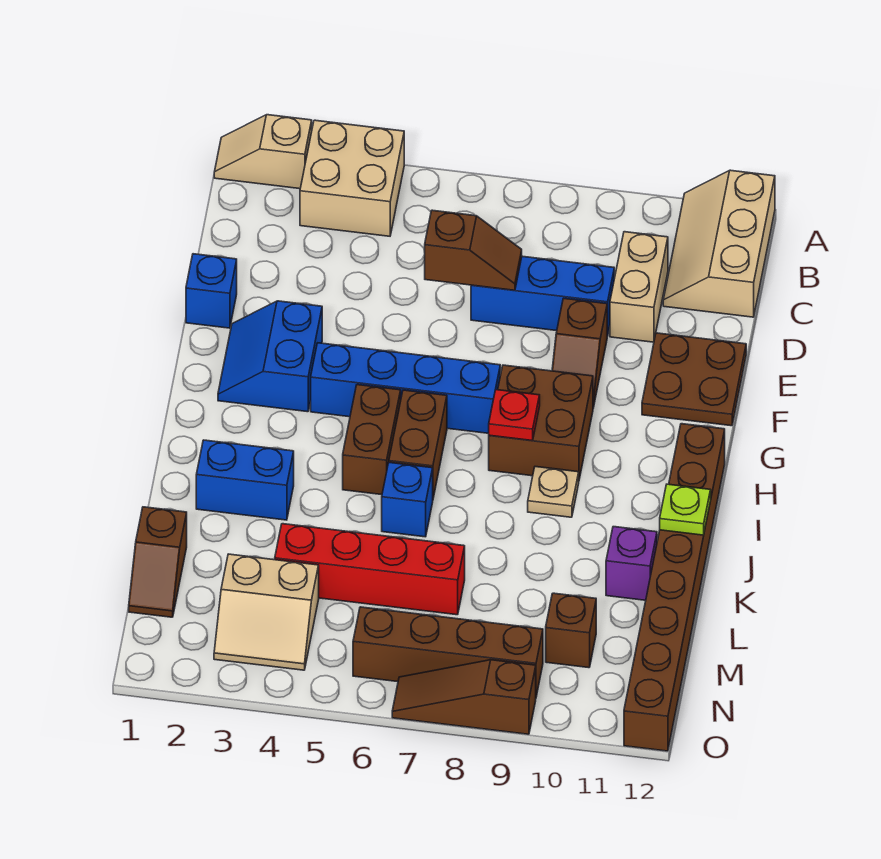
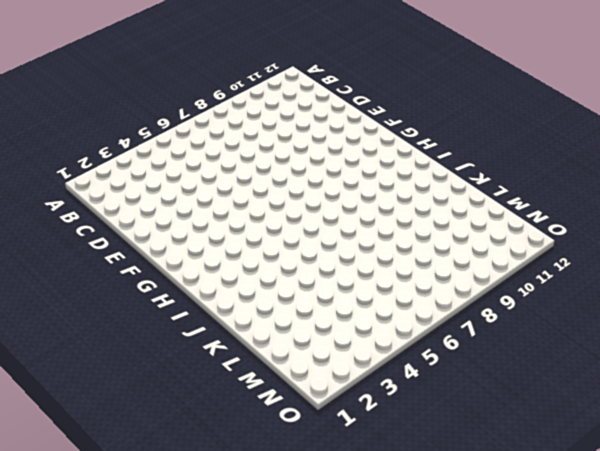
none -> tan 1x2 slope [214,115,312,189]
none -> tan 2x2 brick [300,120,404,236]
none -> tan 2x3 slope [663,170,775,317]

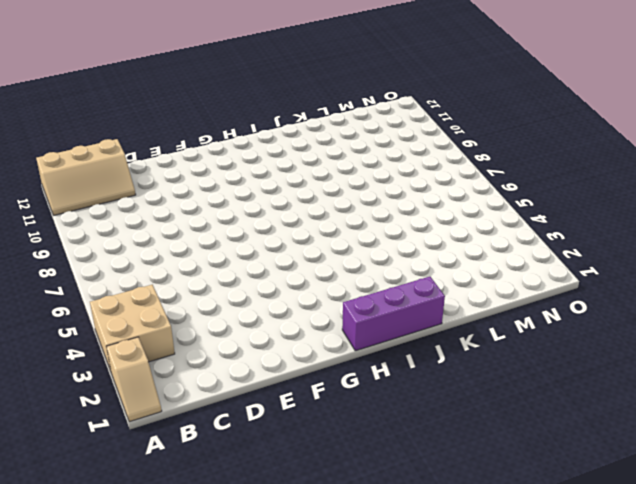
purple 1x3 brick [342,277,445,351] -> none
none -> tan 1x2 brick [610,232,668,342]
none -> blue 1x3 brick [471,256,614,336]
none -> blue 1x1 brick [186,254,237,328]

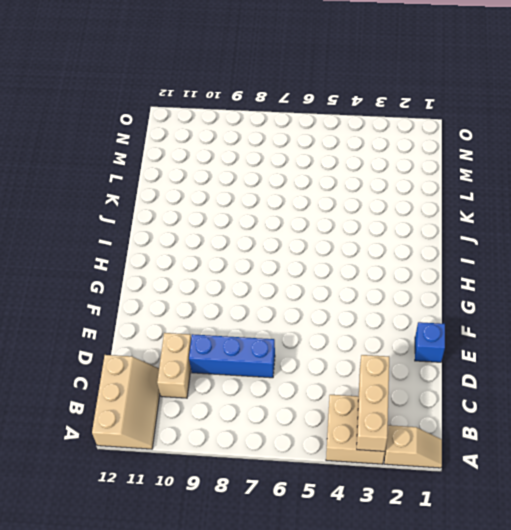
tan 1x3 brick [357,355,389,451] -> none
none -> brown 1x2 slope [552,298,607,408]
none -> brown 2x2 plate [642,333,746,426]
none -> blue 2x2 slope [218,301,322,412]

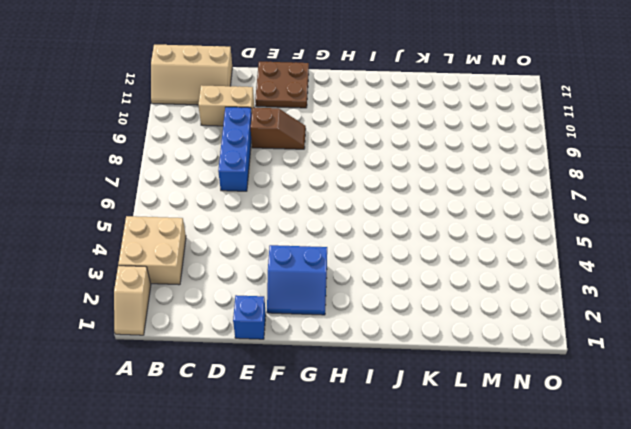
none -> blue 1x4 brick [311,343,500,433]
none -> brown 2x2 brick [489,365,593,479]
none -> brown 1x2 brick [343,385,401,495]

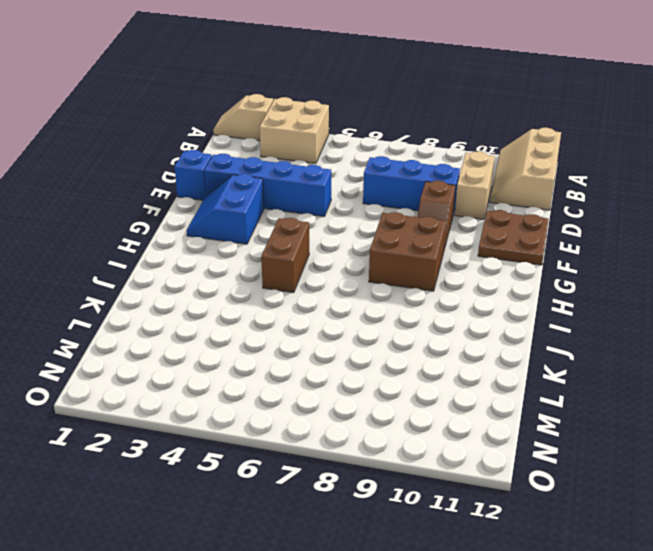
blue 1x4 brick [204,154,331,216] -> blue 1x4 brick moved to [311,343,500,433]
none -> brown 1x2 brick [389,390,447,498]
none -> brown 1x8 brick [624,424,725,751]
none -> tan 1x1 plate [528,467,579,517]

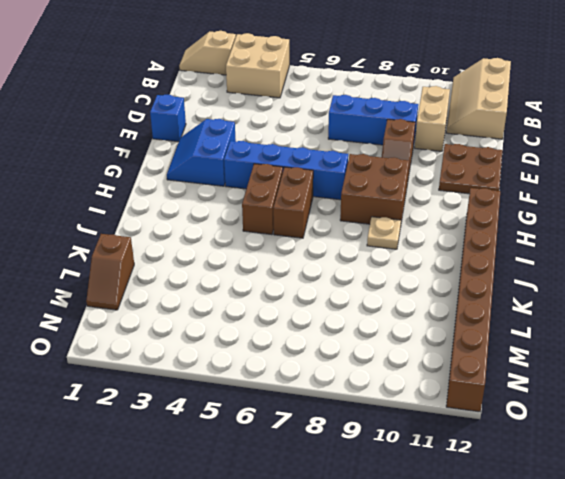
none -> blue 1x2 brick [196,440,294,520]
none -> blue 1x1 brick [382,463,433,537]
none -> purple 1x1 brick [606,527,657,600]

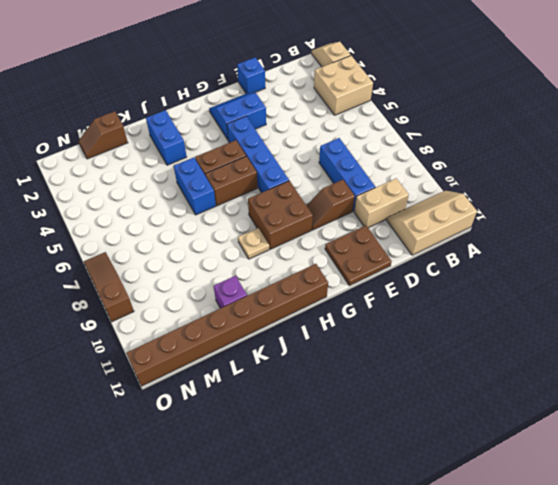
blue 1x2 brick [174,157,216,215] -> blue 1x1 brick [382,463,433,537]
none -> red 1x4 brick [275,524,465,615]
none -> tan 2x2 slope [214,554,319,670]
none -> brown 1x1 brick [546,593,596,668]

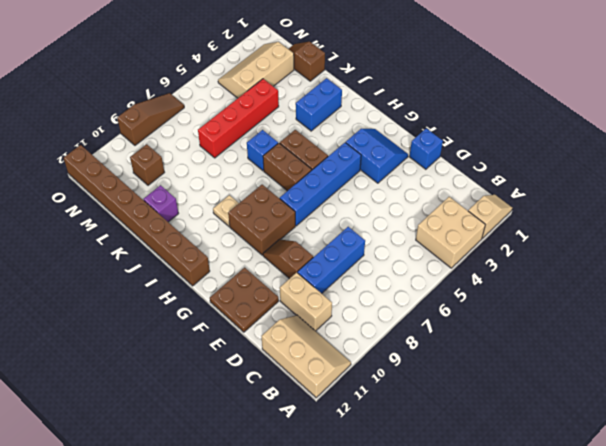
tan 2x3 slope [218,42,294,98] -> tan 2x2 slope [214,554,319,670]
none -> brown 1x4 brick [353,607,543,697]
none -> brown 1x2 slope [425,210,522,290]
none -> red 1x1 plate [489,390,540,441]

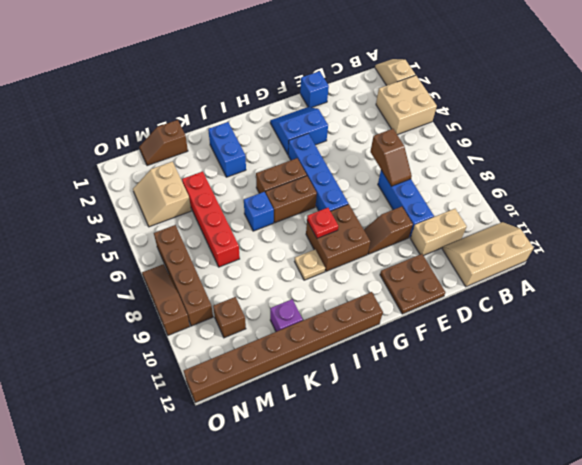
none -> lime 1x1 plate [660,484,711,535]

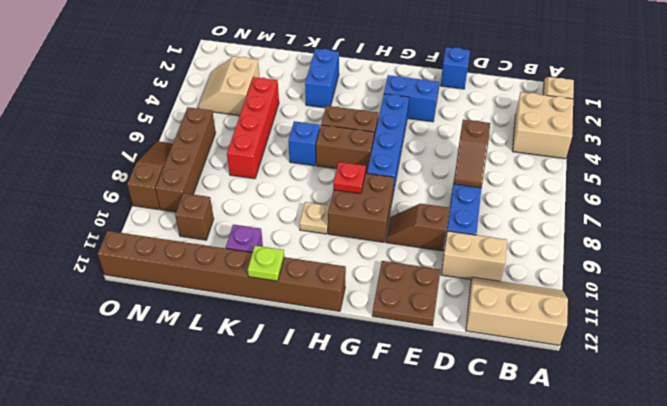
none -> brown 1x2 slope [129,507,187,617]

